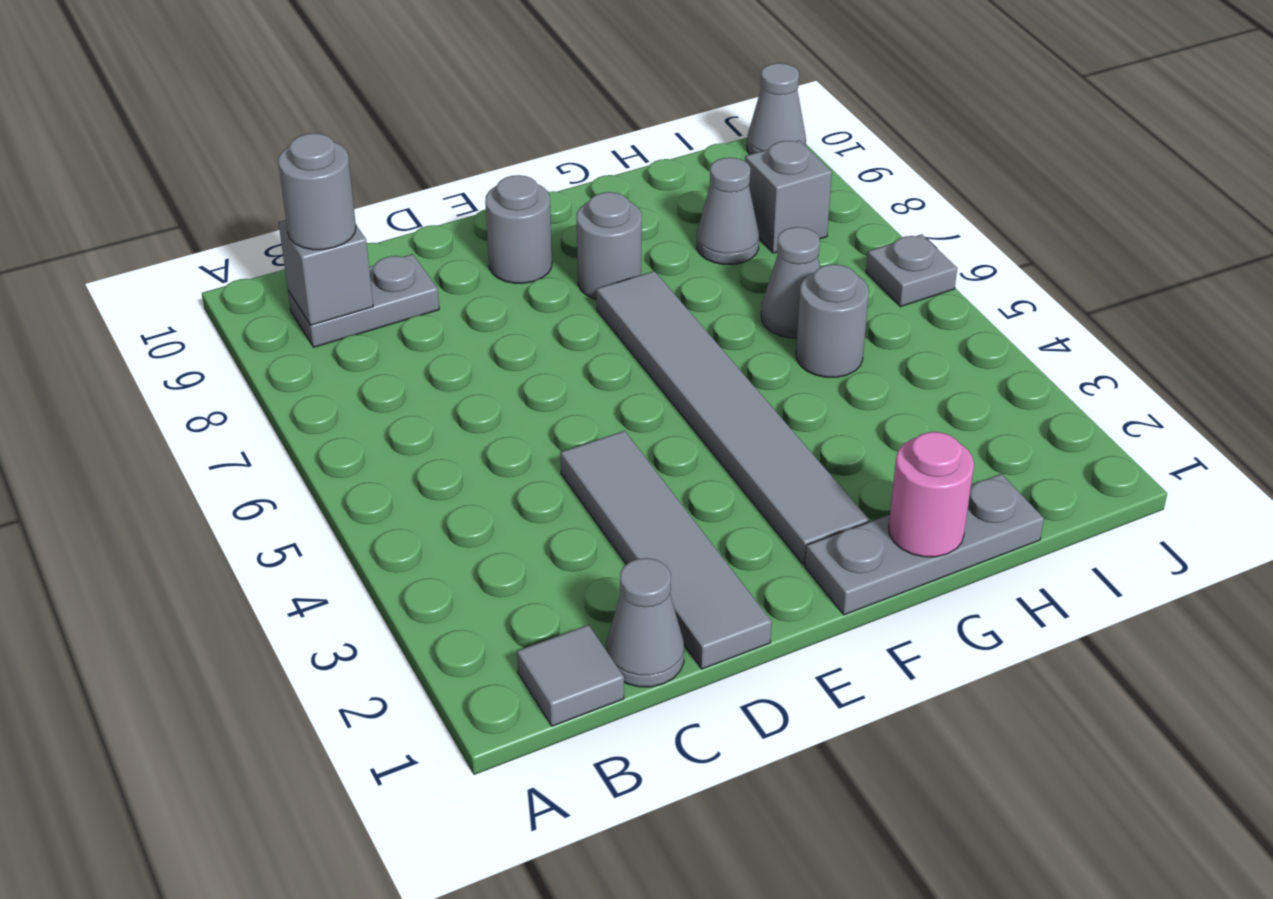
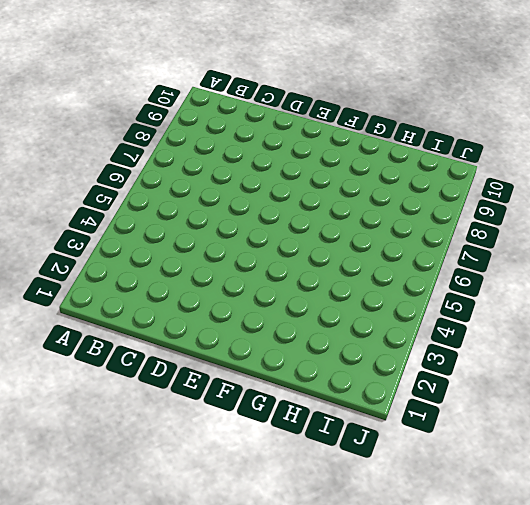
none -> grey 1x1 tile [517,625,624,726]
none -> grey 1x2 plate [288,254,439,347]
none -> grey 1x1 cone [606,558,684,687]

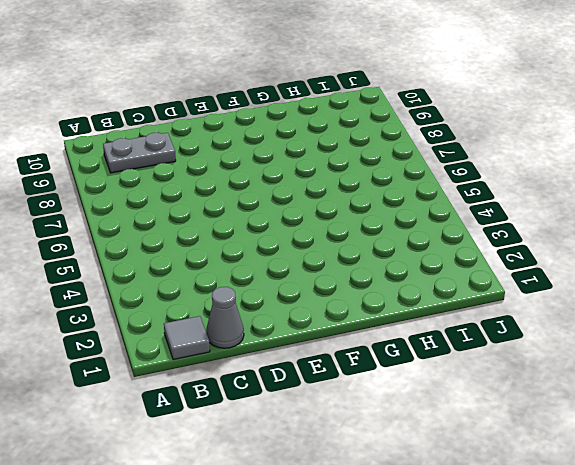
none -> grey 1x4 tile [560,431,772,669]
none -> grey 1x1 round brick [485,175,552,283]
none -> grey 1x3 plate [805,474,1044,615]

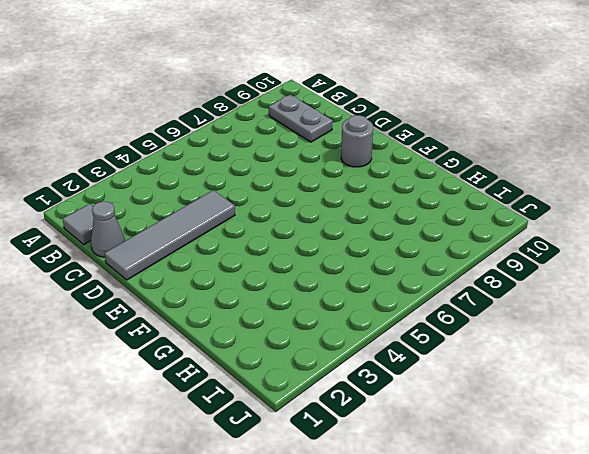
none -> grey 1x3 plate [805,474,1044,615]
none -> grey 1x6 tile [596,271,869,564]
none -> grey 1x1 round brick [577,192,642,299]

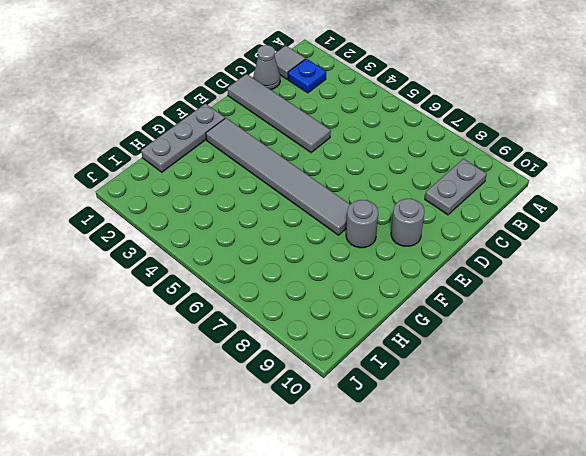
blue 1x1 plate [288,59,326,93] -> none
none -> grey 1x1 round brick [796,264,869,377]
none -> grey 1x1 cone [761,227,820,338]
none -> grey 1x1 cone [697,158,759,264]

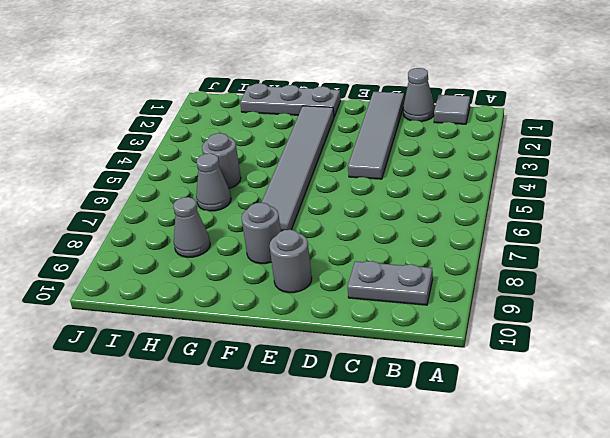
none -> grey 1x1 brick [745,140,832,253]
none -> grey 1x1 plate [866,234,957,307]
none -> grey 1x1 cone [747,63,806,155]

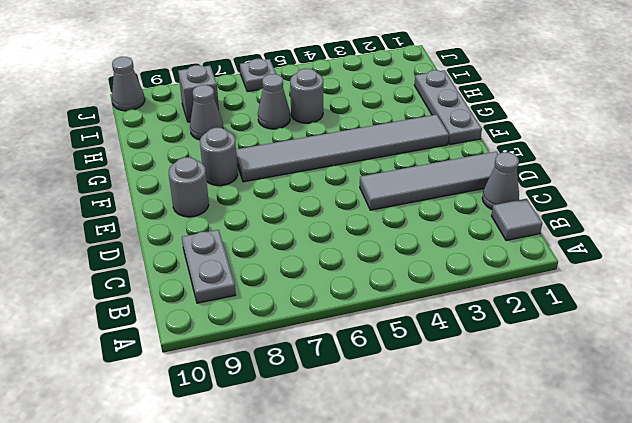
none -> grey 1x1 brick [279,220,373,325]
none -> pink 1x1 round brick [889,432,974,557]
none -> grey 1x1 round brick [278,133,356,250]

